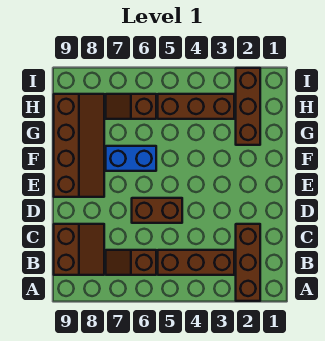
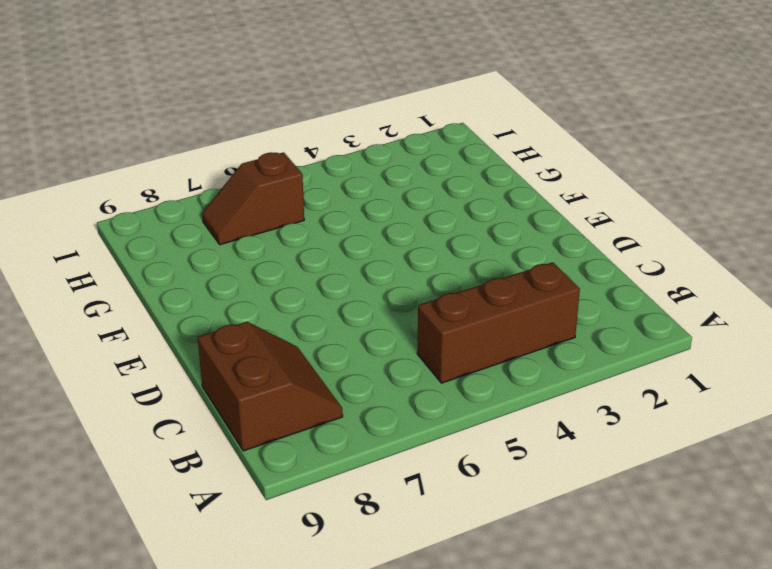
none -> brown 1x3 brick [236,224,260,301]
none -> brown 1x2 slope [106,250,156,275]

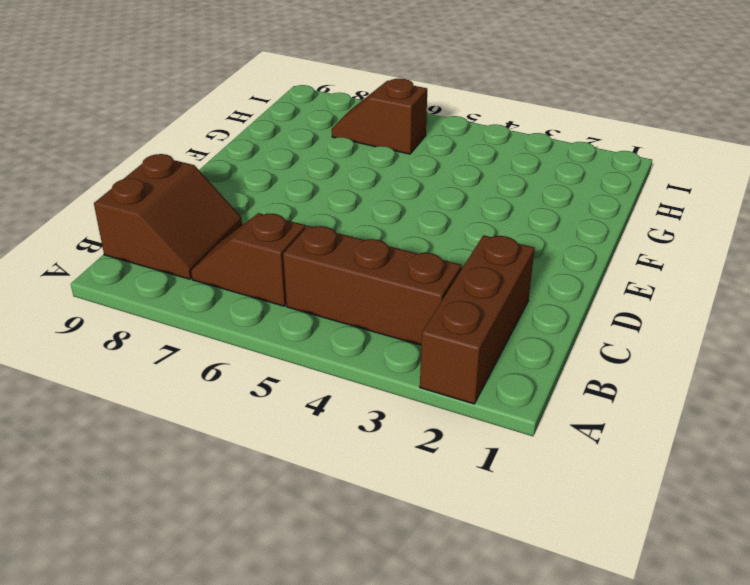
none -> brown 1x2 brick [132,198,182,223]
none -> brown 2x4 slope [54,94,104,197]

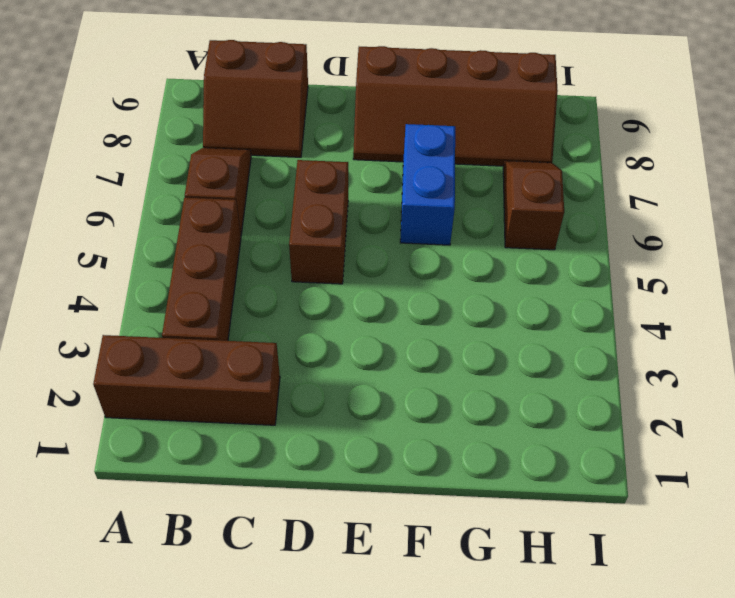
none -> brown 1x3 brick [236,68,260,145]
none -> brown 1x3 brick [158,94,234,119]

